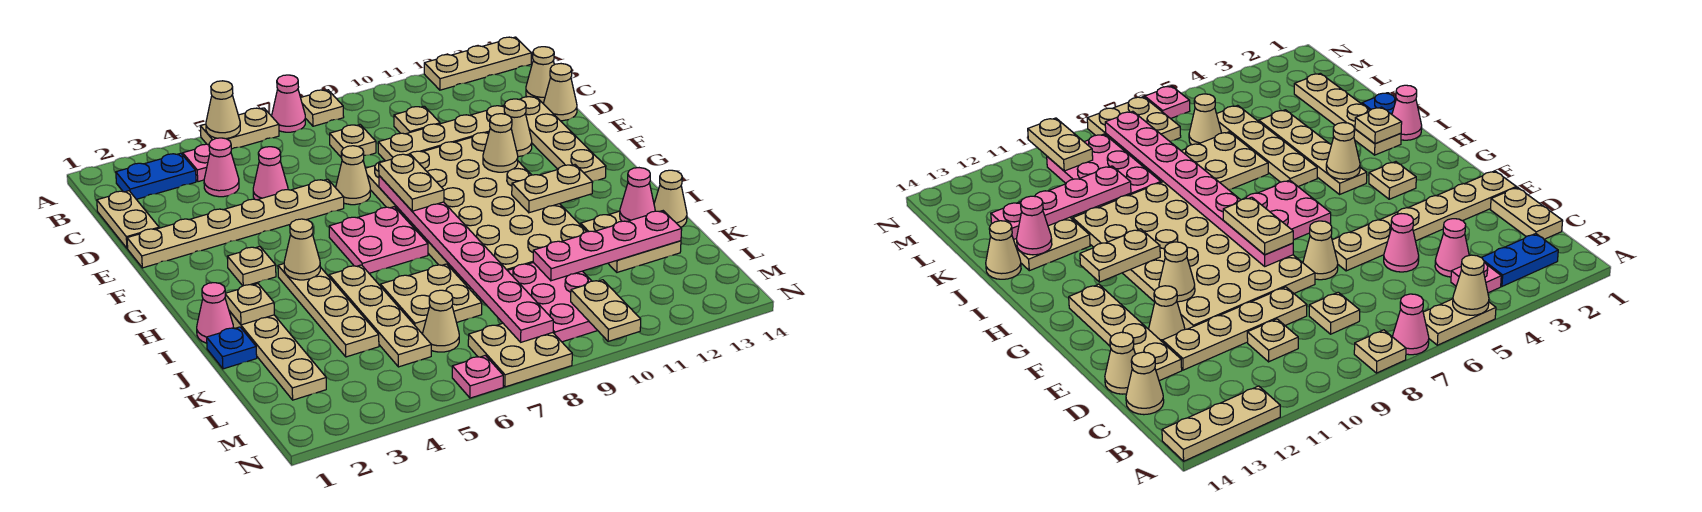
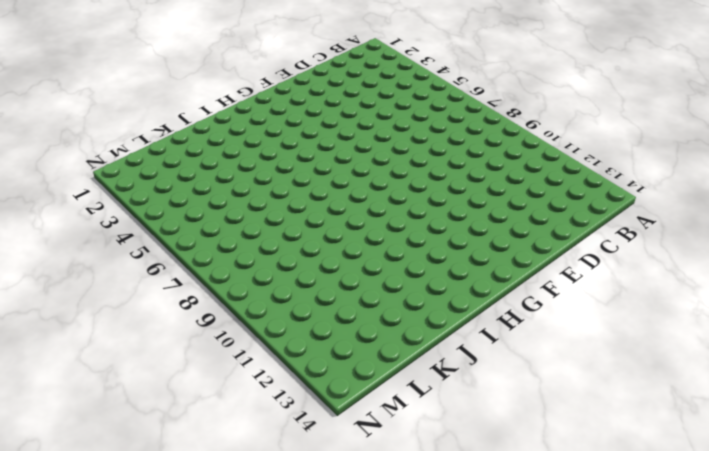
none -> tan 1x2 plate [200,108,279,149]
none -> pink 1x1 cone [272,75,305,132]
none -> tan 1x1 plate [301,90,344,126]
none -> tan 1x3 plate [424,37,531,90]

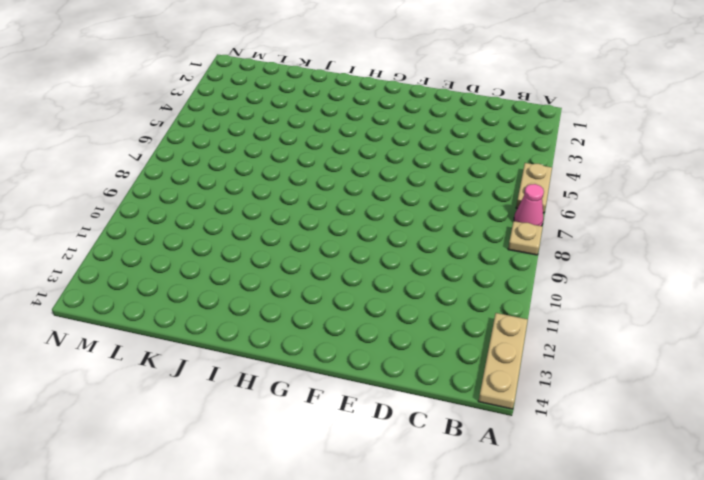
none -> blue 1x2 plate [116,153,196,199]
none -> pink 1x1 plate [183,144,210,182]
none -> tan 1x2 plate [97,191,159,249]
none -> pink 1x1 cone [204,138,239,197]

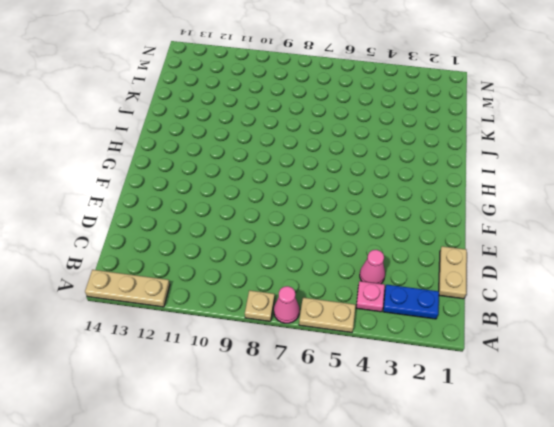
none -> tan 1x1 plate [330,125,376,158]
none -> tan 1x1 plate [394,106,440,134]
none -> tan 1x1 cone [526,47,554,103]
none -> pink 1x1 cone [253,147,288,200]

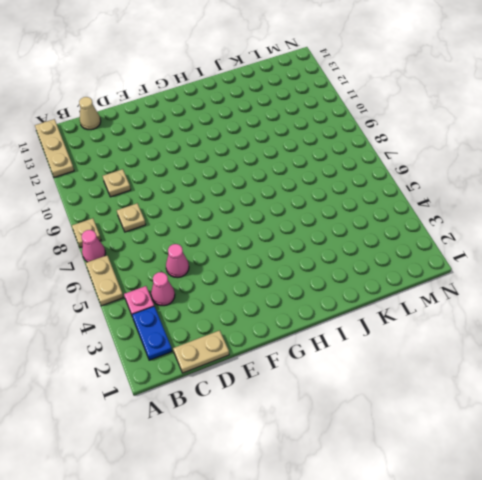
none -> tan 1x4 plate [378,106,505,161]
none -> tan 1x4 plate [520,96,606,182]
none -> tan 1x1 cone [543,64,577,121]
none -> tan 1x6 plate [127,179,344,268]

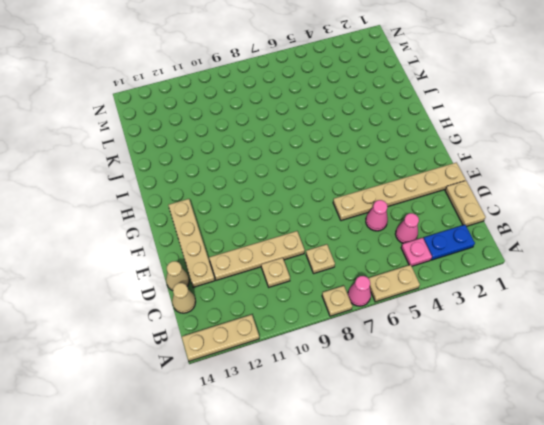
none -> tan 1x1 cone [336,146,370,205]
none -> tan 4x6 plate [365,132,587,292]
none -> tan 1x1 cone [504,99,532,157]
none -> tan 1x1 plate [227,247,276,286]

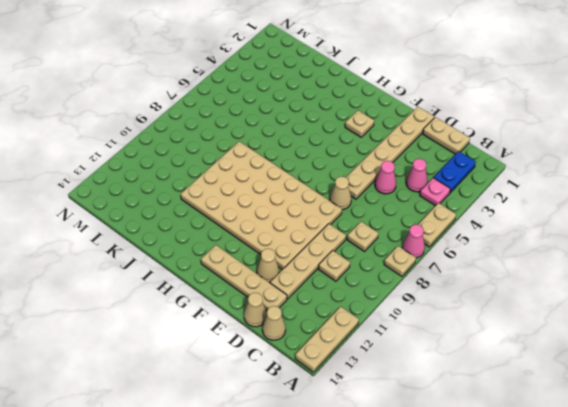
none -> pink 2x2 plate [329,207,428,273]
none -> tan 1x4 plate [278,264,379,357]
none -> pink 1x1 cone [197,283,233,343]
none -> tan 1x4 plate [229,311,326,400]

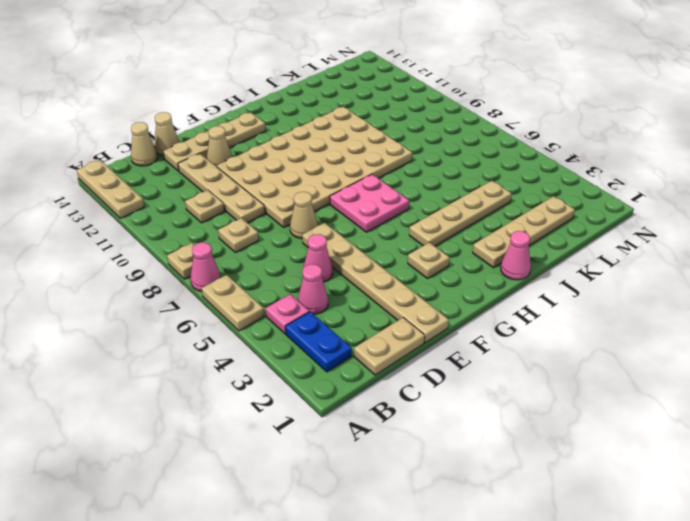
none -> tan 1x4 plate [329,265,431,367]
none -> blue 1x1 plate [207,327,257,369]
none -> tan 2x2 plate [380,264,482,333]
none -> tan 2x2 plate [581,211,681,272]

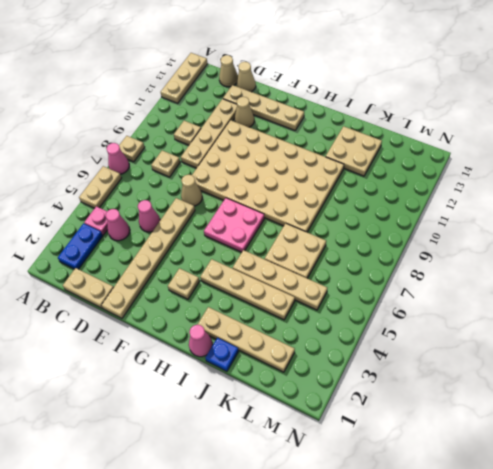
none -> tan 1x1 cone [654,170,687,227]
none -> pink 2x3 plate [507,263,598,342]
none -> tan 1x1 cone [423,290,459,352]
none -> tan 2x2 plate [468,323,572,387]

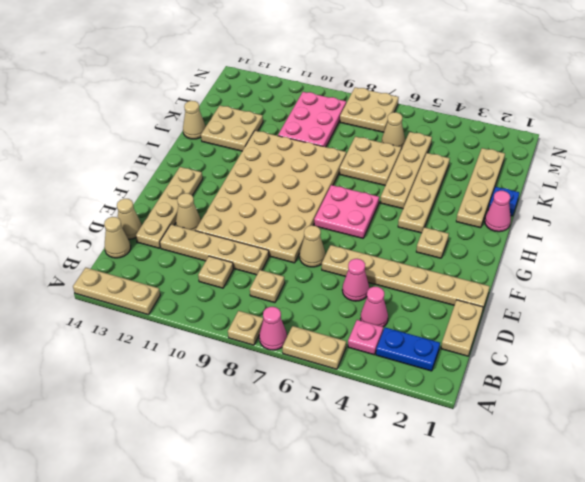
none -> pink 1x1 plate [452,355,503,398]
none -> tan 1x1 cone [206,81,240,139]
none -> pink 1x8 plate [379,176,553,342]
none -> tan 1x1 cone [483,114,518,172]

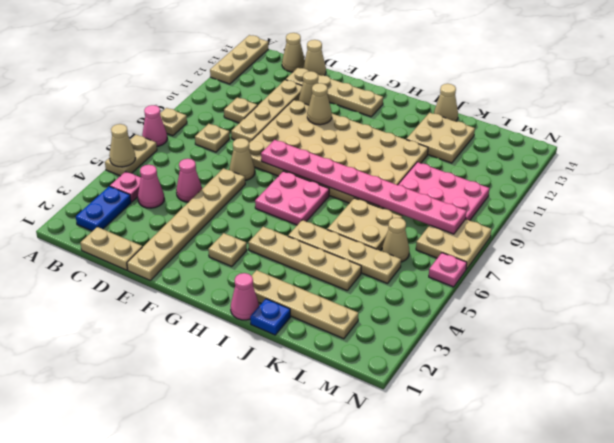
none -> tan 1x1 cone [284,219,320,280]
none -> tan 1x2 plate [512,165,593,213]
none -> tan 1x1 plate [225,284,274,325]
none -> pink 1x1 cone [620,168,655,222]

